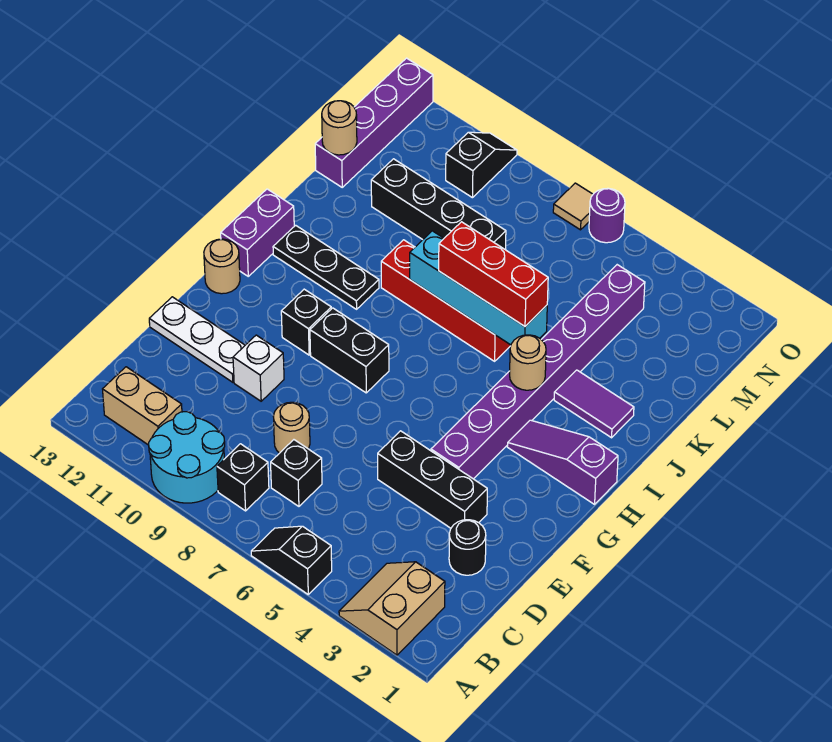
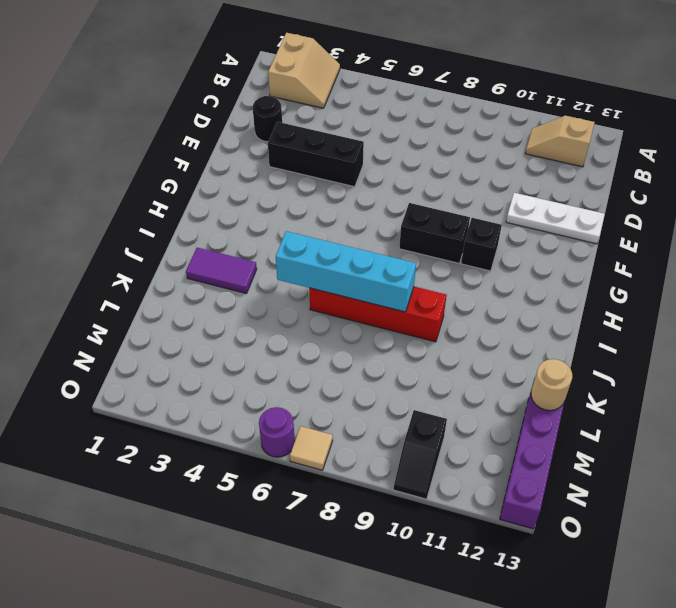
tan 1x2 slope [525,116,595,167] -> tan 1x2 brick [103,367,182,445]
none -> black 1x2 slope [251,526,332,594]
none -> cyan 2x2 round brick [149,412,225,503]
none -> black 1x1 brick [217,444,269,511]

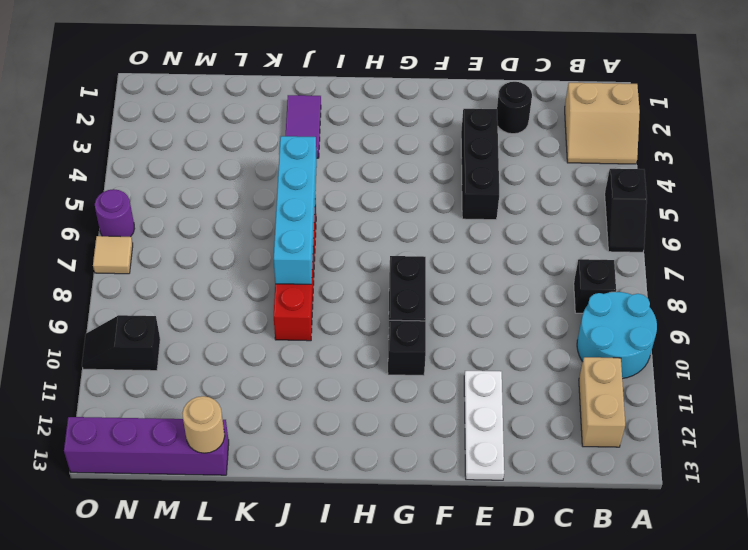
none -> black 1x1 brick [271,440,322,506]
none -> tan 1x1 round brick [273,402,310,453]
none -> white 1x1 brick [233,335,284,401]

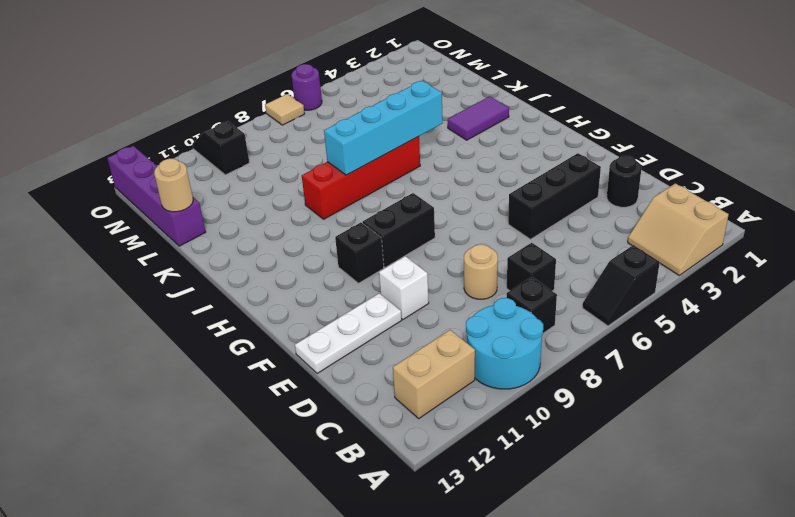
none -> purple 1x8 brick [431,265,645,479]
none -> tan 1x1 round brick [204,239,240,294]
none -> purple 1x3 slope [507,420,618,504]

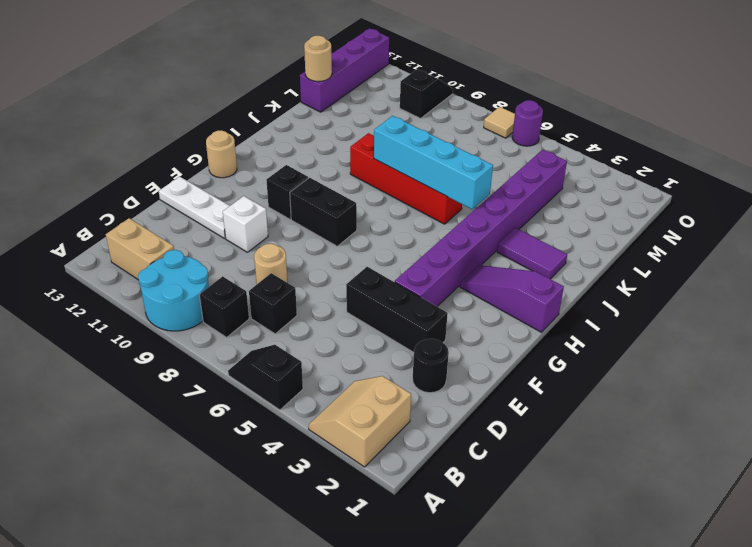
none -> purple 1x2 brick [221,189,294,276]
none -> black 1x3 plate [273,225,379,309]
none -> black 1x4 brick [371,159,506,250]

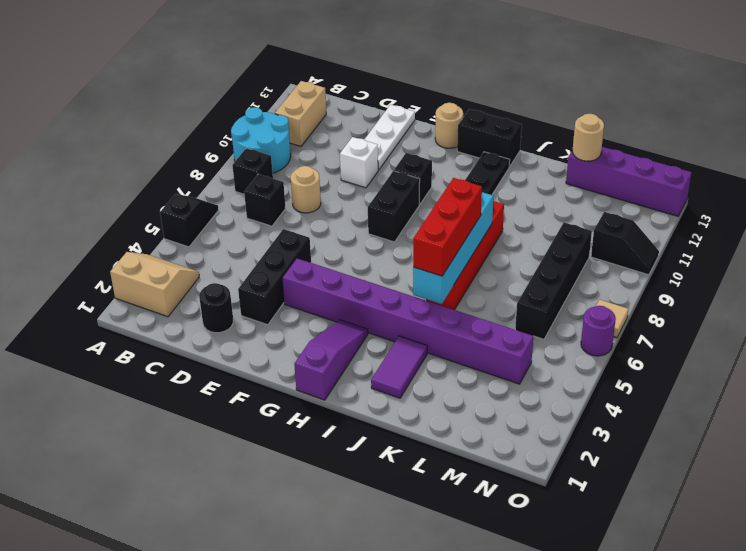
black 1x2 brick [457,109,522,167] -> purple 1x2 brick [221,189,294,276]
black 1x4 brick [515,222,592,339] -> black 1x4 brick moved to [371,159,506,250]
none -> tan 1x1 round brick [510,335,546,390]

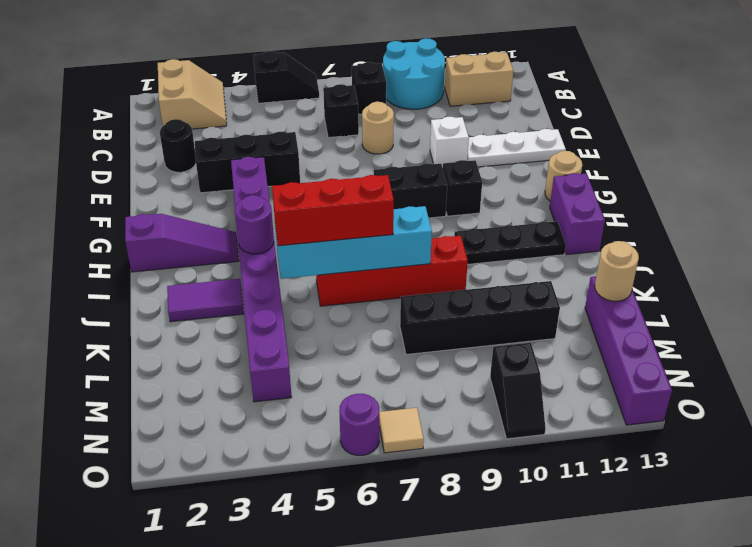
purple 1x1 round brick [235,195,274,254] -> tan 1x1 round brick [510,335,546,390]

